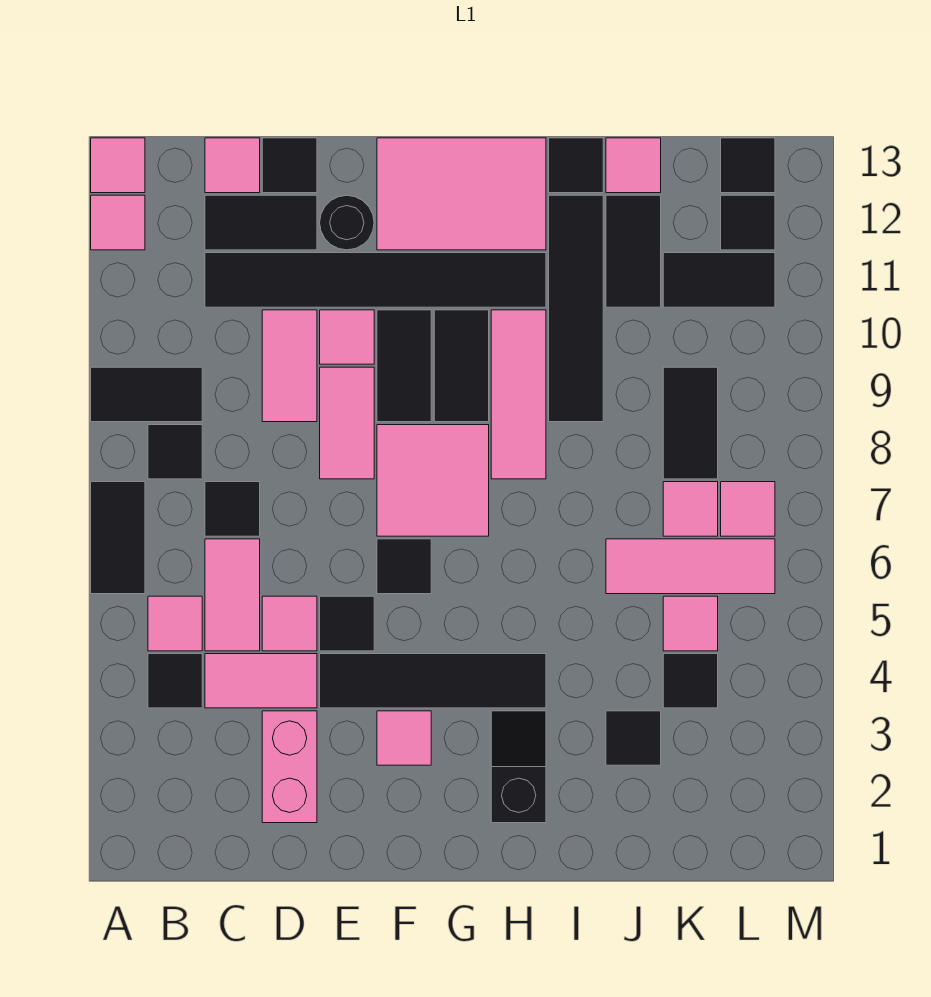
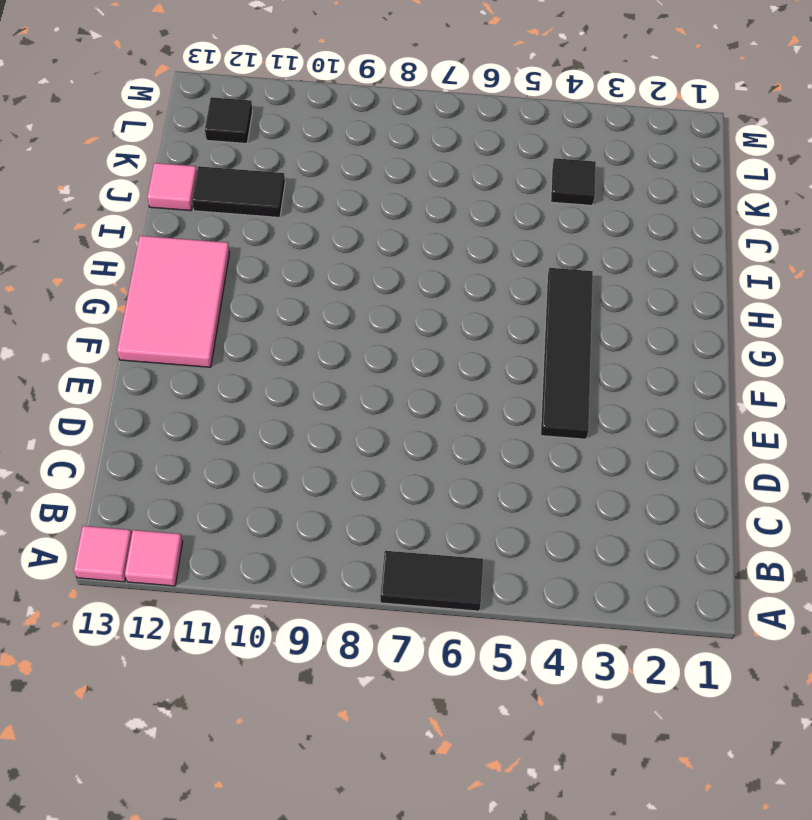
none -> black 1x2 tile [91,367,202,422]
none -> black 1x1 tile [148,654,202,708]
none -> pink 1x1 tile [148,596,202,651]
none -> black 1x1 tile [148,425,202,479]

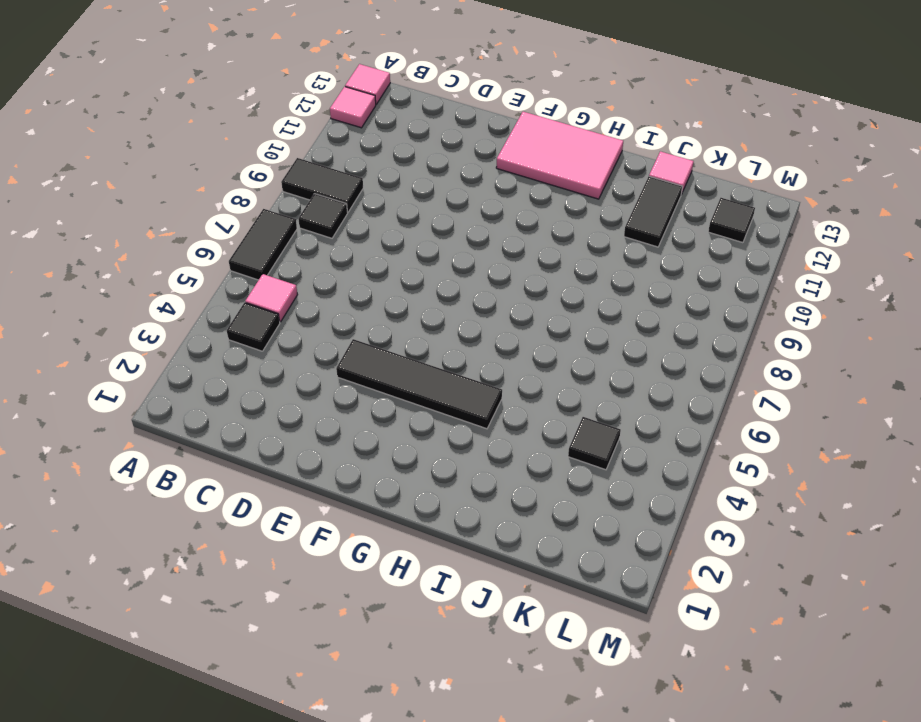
none -> pink 1x2 tile [205,654,317,708]
none -> pink 1x2 tile [205,539,260,651]
none -> black 1x1 tile [205,482,260,536]
none -> black 1x6 tile [205,253,546,307]

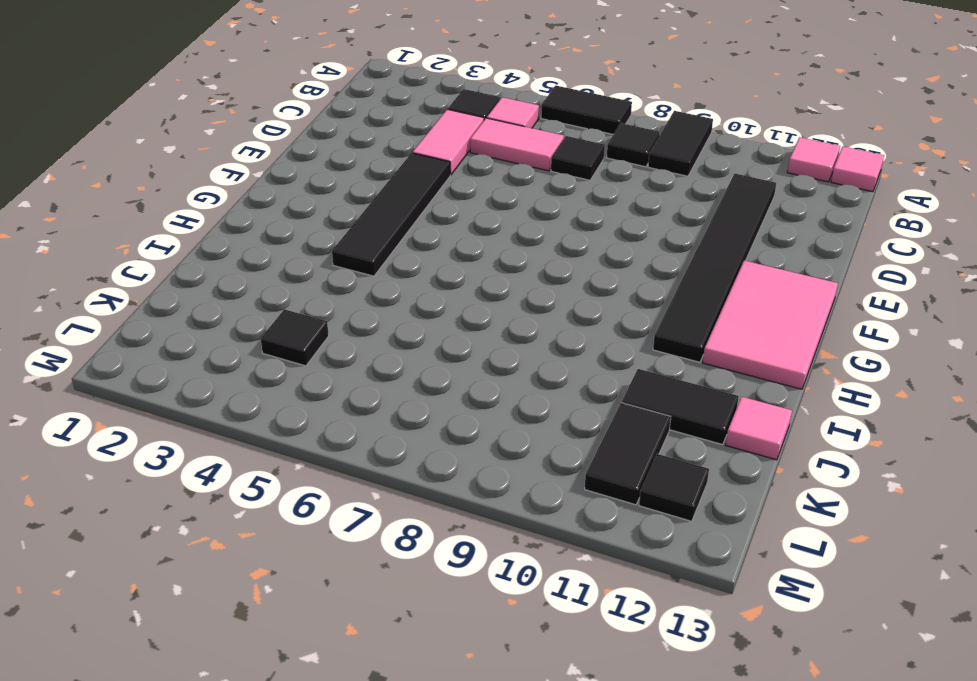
none -> black 1x2 tile [205,195,317,250]
none -> pink 1x1 tile [205,138,260,193]
none -> pink 1x2 brick [262,711,317,823]
none -> pink 1x1 tile [262,596,317,651]

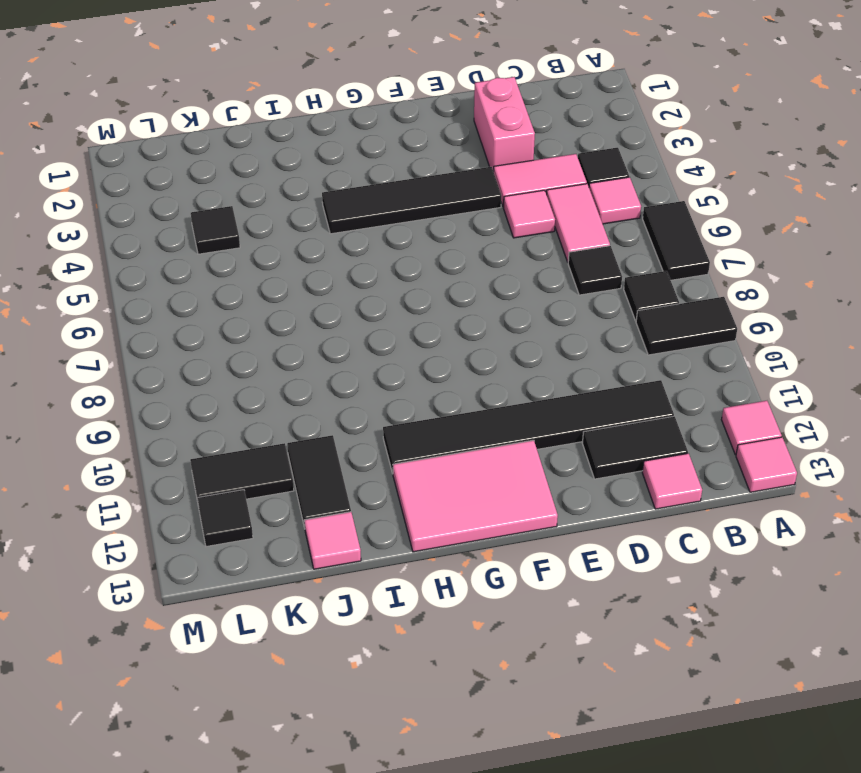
none -> pink 1x2 tile [262,310,317,422]
none -> black 1x1 tile [262,138,317,193]
none -> black 1x1 tile [320,596,374,651]
none -> pink 1x2 tile [320,367,374,479]

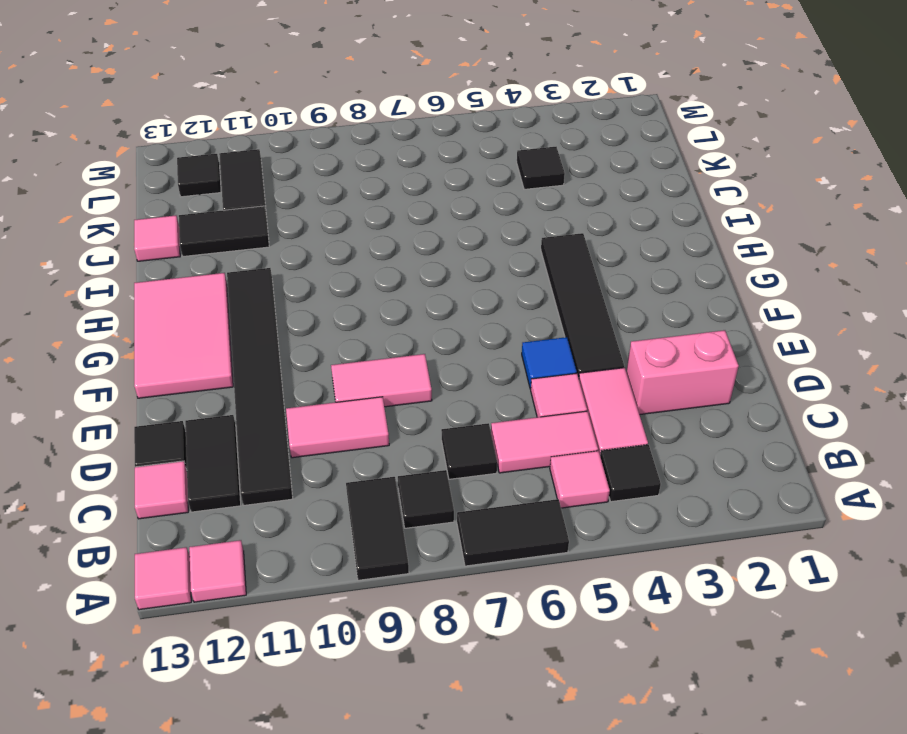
blue 1x1 tile [522,337,577,389] -> black 1x1 tile [320,596,374,651]
none -> pink 1x1 tile [320,310,374,364]
none -> black 1x1 round brick [320,195,374,250]
none -> pink 1x1 tile [377,711,431,765]
none -> black 1x1 tile [377,539,431,594]

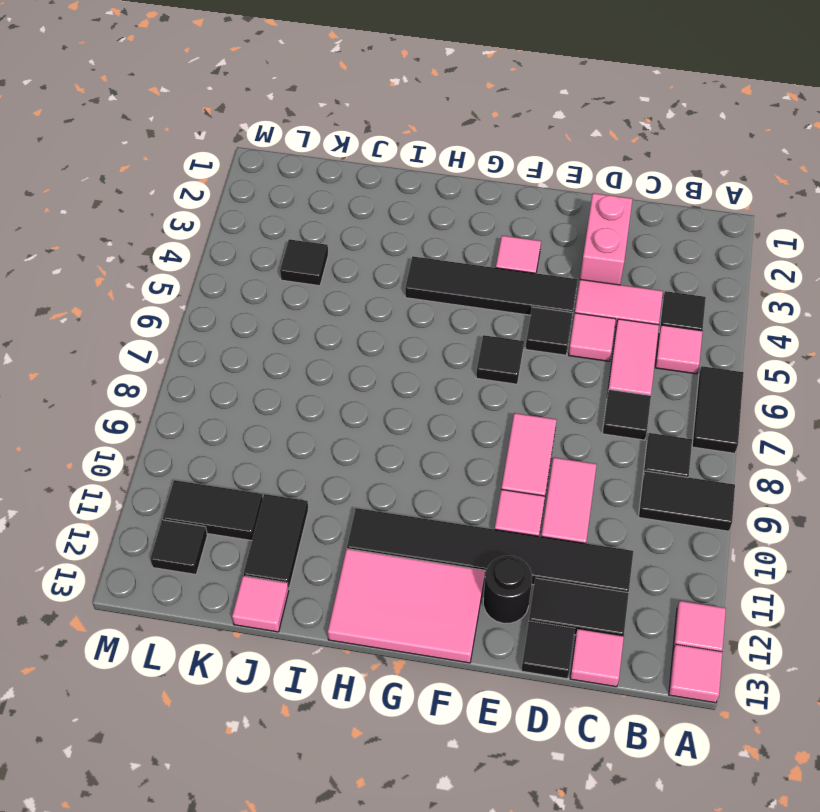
none -> pink 2x2 tile [377,425,489,536]
none -> black 1x2 tile [377,310,431,422]
none -> black 1x2 tile [434,310,489,422]
none -> black 1x2 slope [491,711,546,823]

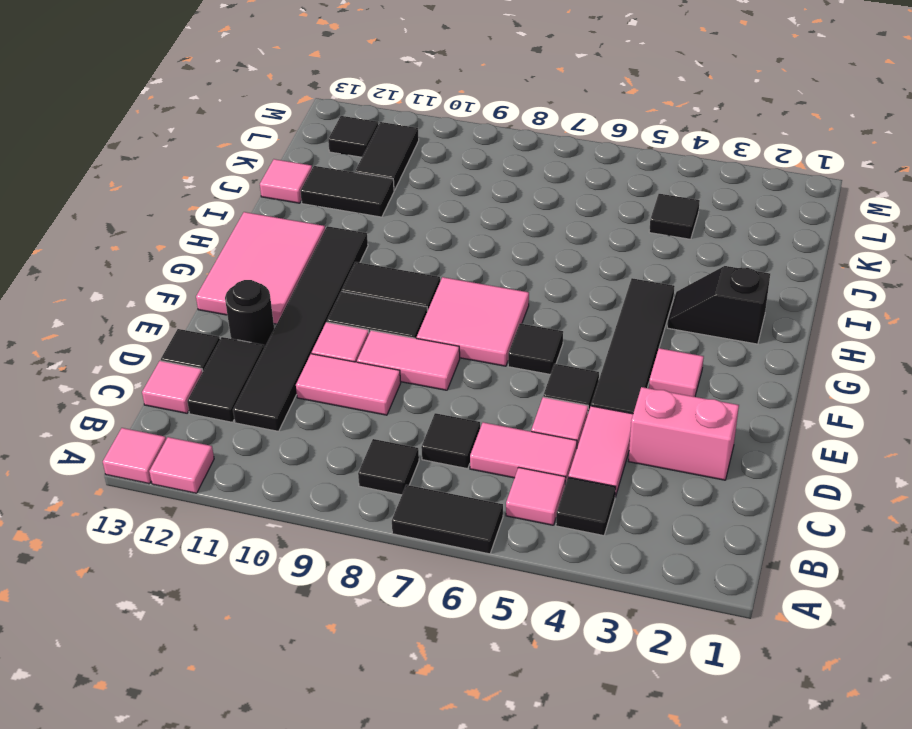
none -> black 1x2 tile [91,367,202,422]
none -> pink 1x3 tile [491,310,546,479]
none -> black 1x4 tile [549,195,603,422]
none -> black 1x1 tile [549,138,603,193]

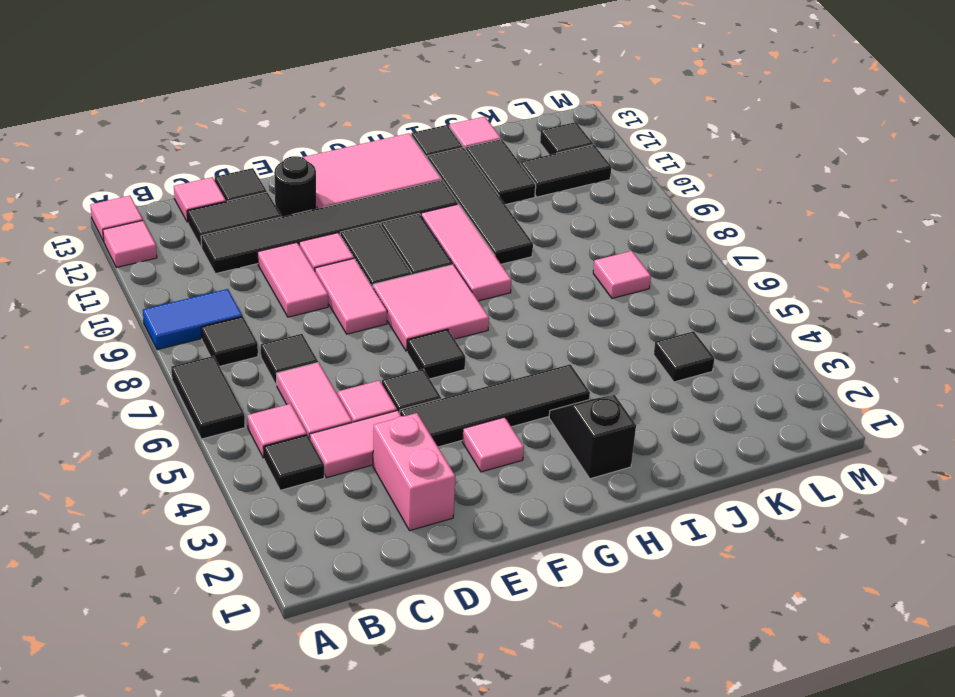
blue 1x2 tile [143,289,242,350] -> black 1x2 tile [91,367,202,422]
none -> black 1x1 tile [606,711,661,765]
none -> pink 1x3 tile [606,539,775,594]
none -> pink 1x1 tile [663,596,718,651]
none -> black 1x2 tile [663,367,718,479]

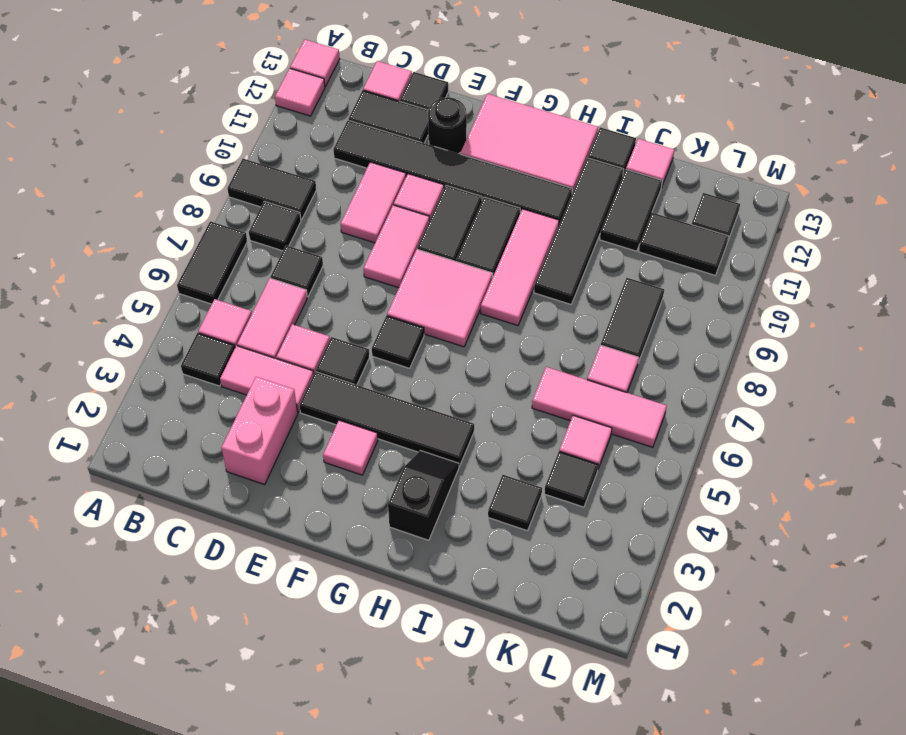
none -> pink 1x1 tile [721,482,775,536]
none -> black 1x1 tile [721,138,775,193]

